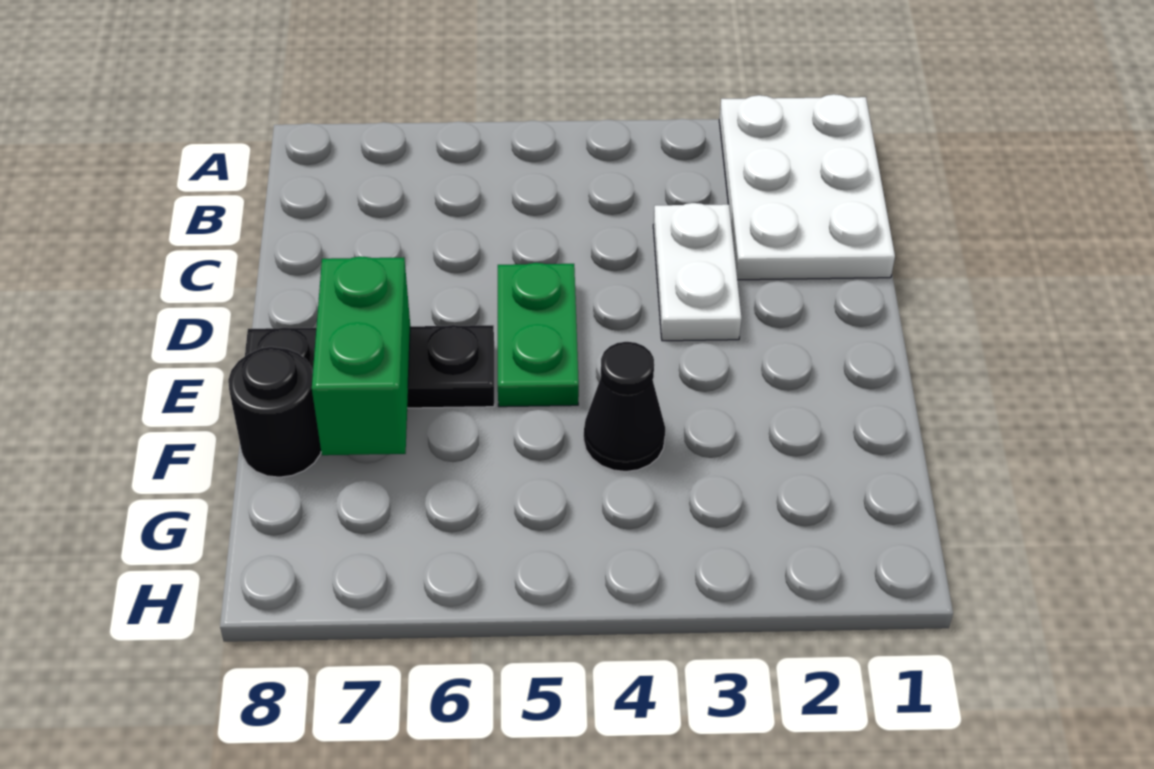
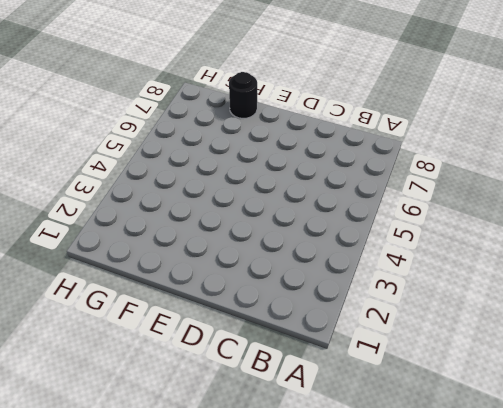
none -> white 2x3 plate [719,94,895,280]
none -> white 1x2 plate [653,203,742,341]

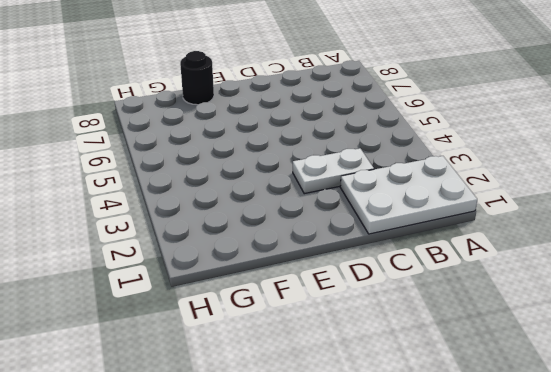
none -> green 1x2 plate [498,263,579,407]
none -> black 1x3 plate [245,325,494,408]

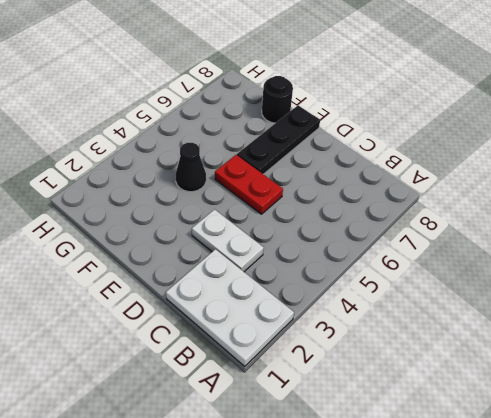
red 1x2 plate [215,155,283,214] -> green 1x2 plate [498,263,579,407]
none -> green 1x2 brick [312,256,410,455]

